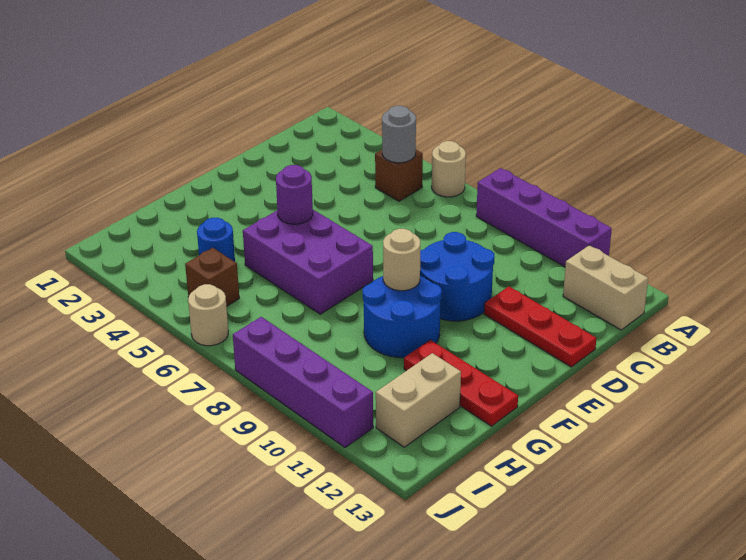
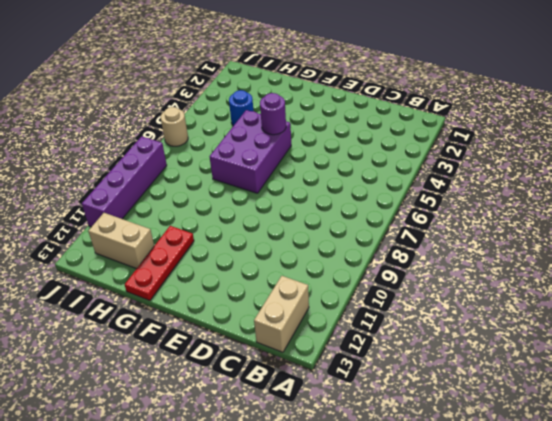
none -> tan 1x1 round brick [432,141,466,197]
none -> purple 1x4 brick [476,168,612,267]
none -> brown 1x1 brick [375,150,423,201]

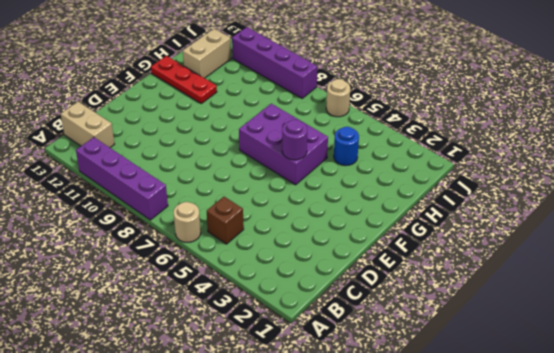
none -> blue 2x2 round brick [420,232,494,321]
none -> red 1x3 plate [484,287,596,367]
none -> blue 2x2 round brick [363,276,442,358]

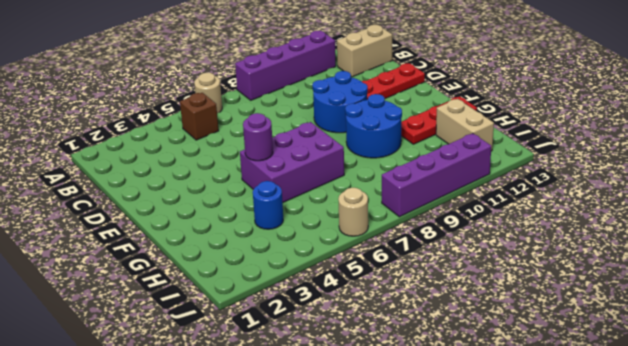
none -> brown 1x1 brick [185,248,239,306]
none -> grey 1x1 round brick [382,106,416,163]
none -> tan 1x1 round brick [383,229,420,291]

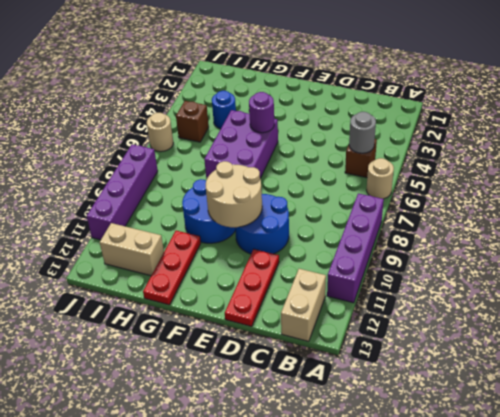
tan 2x2 round brick [206,161,262,227] -> tan 1x1 round brick [383,229,420,291]

